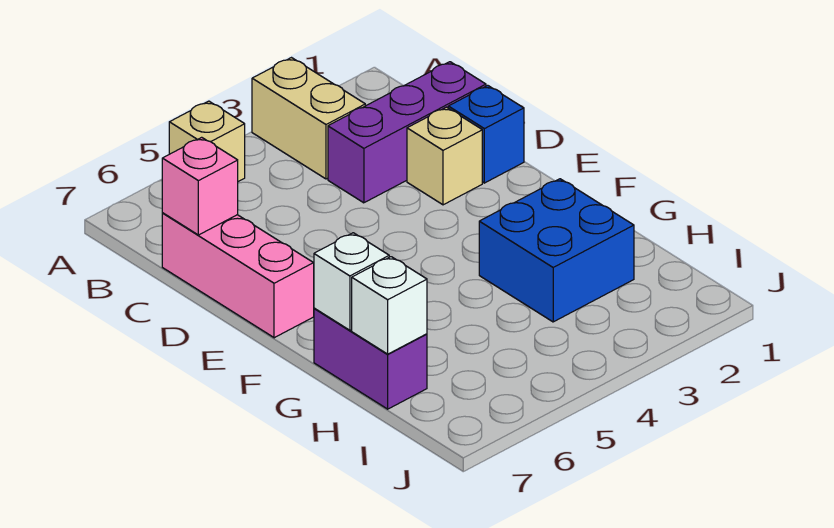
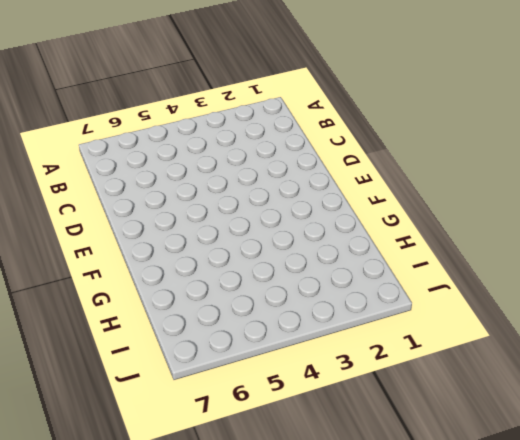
none -> tan 1x2 brick [252,58,365,179]
none -> tan 1x1 brick [169,101,245,182]

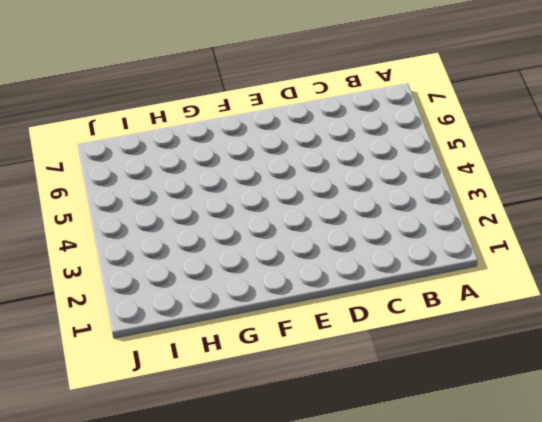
none -> tan 1x2 brick [252,58,365,179]
none -> tan 1x1 brick [169,101,245,182]

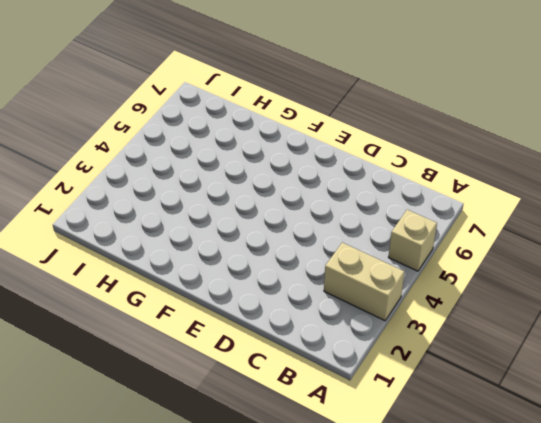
none -> purple 1x3 brick [328,62,486,203]
none -> pink 1x3 brick [162,213,314,338]

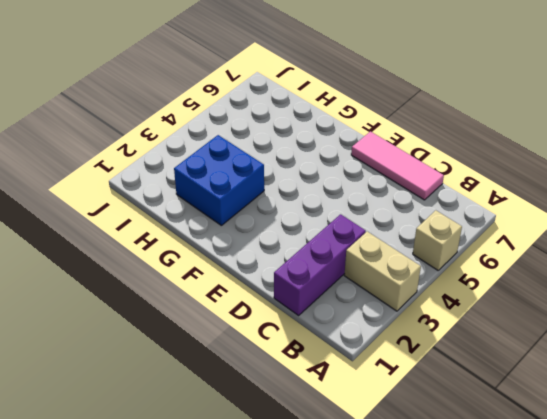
pink 1x3 tile [351,132,444,200] -> pink 1x3 brick [162,213,314,338]
none -> blue 1x1 brick [448,85,524,183]
none -> tan 1x1 brick [407,107,482,205]

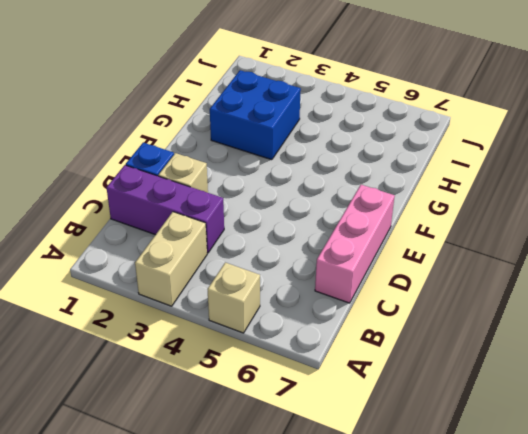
none -> purple 1x2 brick [314,308,427,409]
none -> pink 1x1 brick [162,137,238,235]

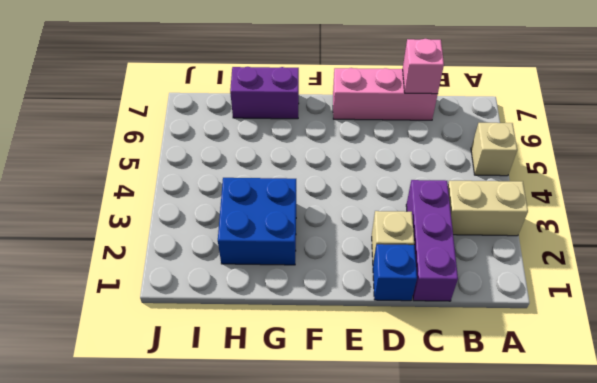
none -> white 1x1 brick [314,233,389,330]
none -> white 1x1 brick [352,257,427,354]

